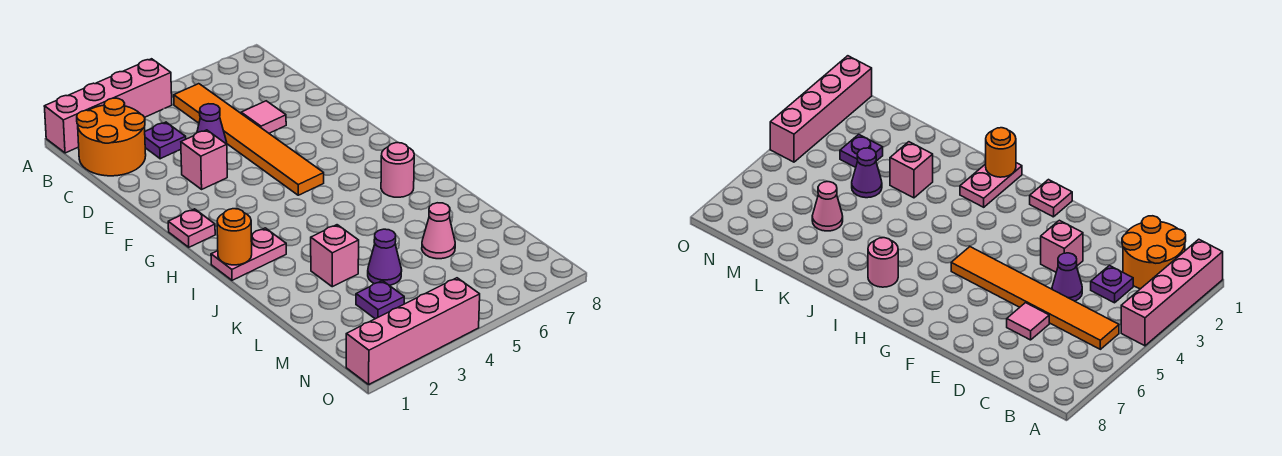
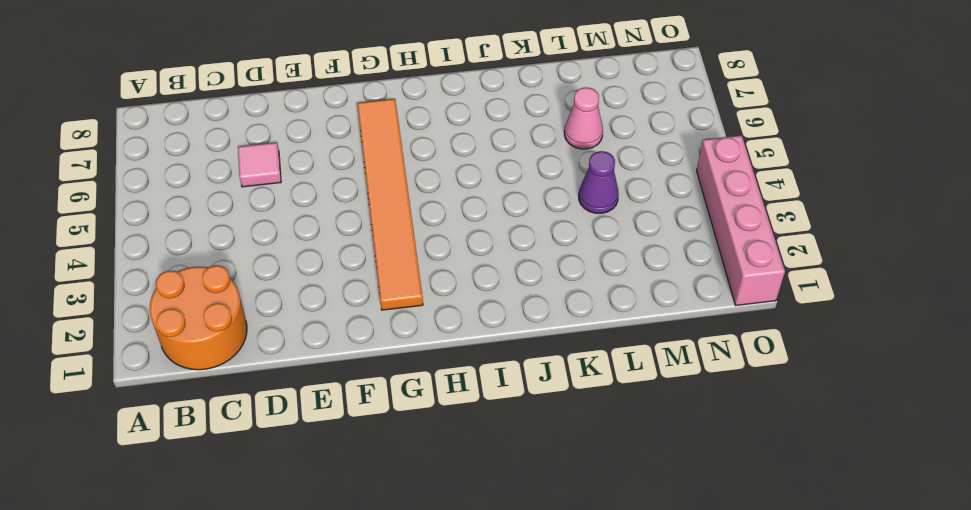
orange 1x6 tile [357,99,423,310] -> orange 1x6 tile turned to [174,84,324,195]
none -> pink 1x4 brick [44,59,172,153]
none -> purple 1x1 plate [145,122,186,159]
none -> purple 1x1 cone [197,104,227,144]

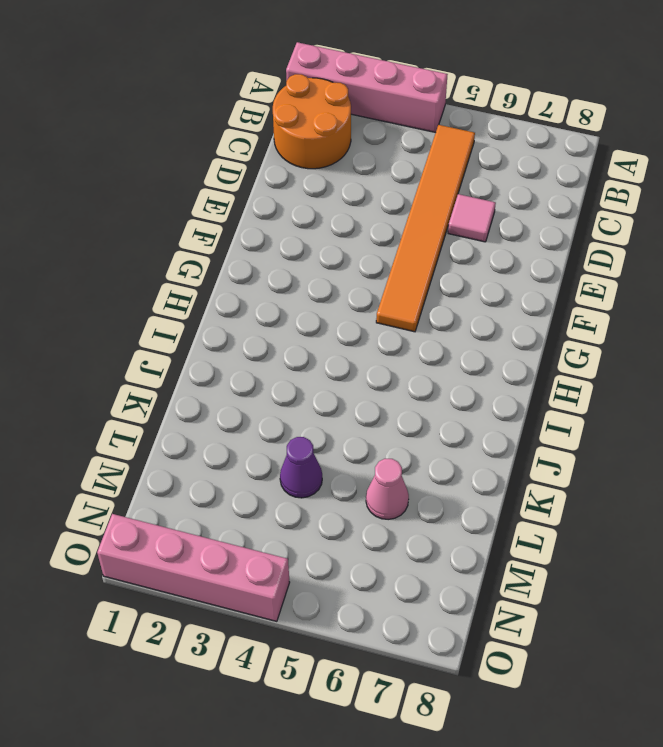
none -> purple 1x1 plate [145,122,186,159]
none -> purple 1x1 cone [197,104,227,144]
none -> pink 1x1 brick [181,130,227,189]

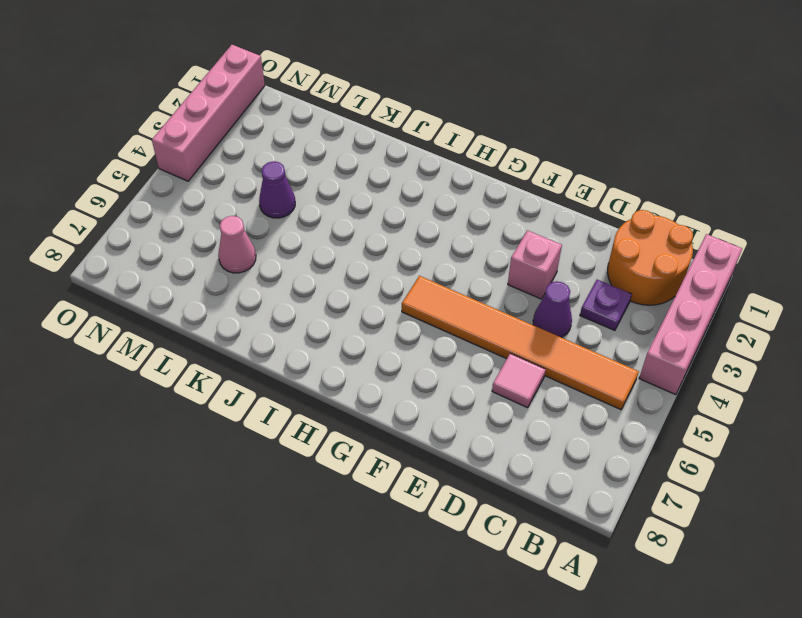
none -> pink 1x1 plate [168,209,215,247]
none -> pink 1x2 plate [211,228,286,280]
none -> pink 1x1 round brick [381,143,414,197]

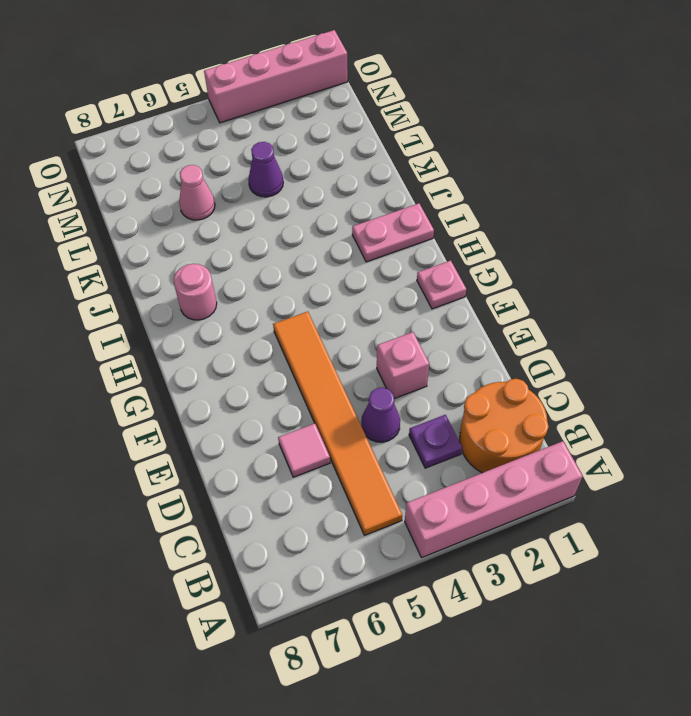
none -> pink 1x1 brick [311,225,359,287]
none -> purple 1x1 plate [356,281,404,319]
none -> orange 1x1 round brick [217,209,252,265]

